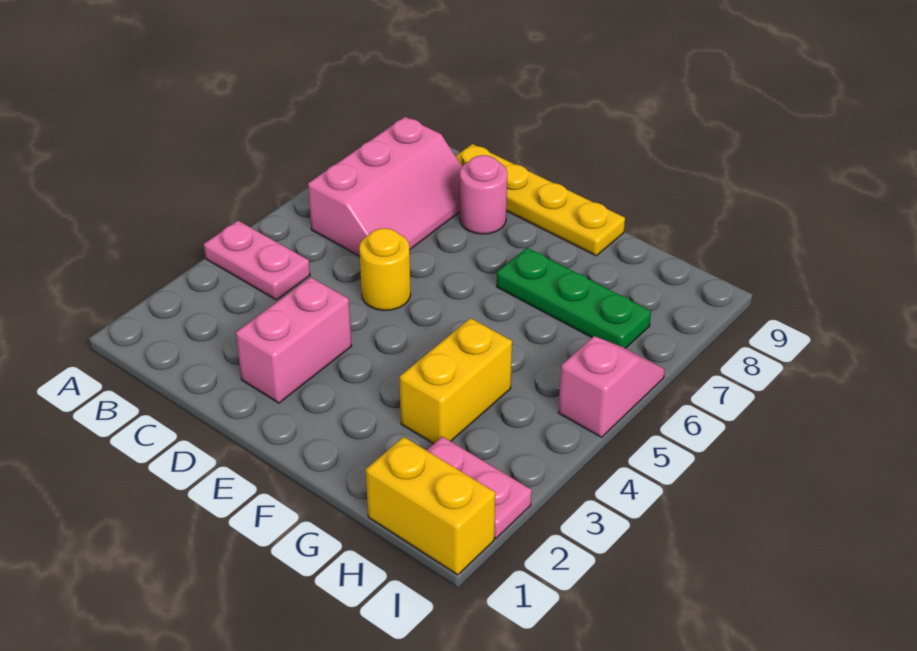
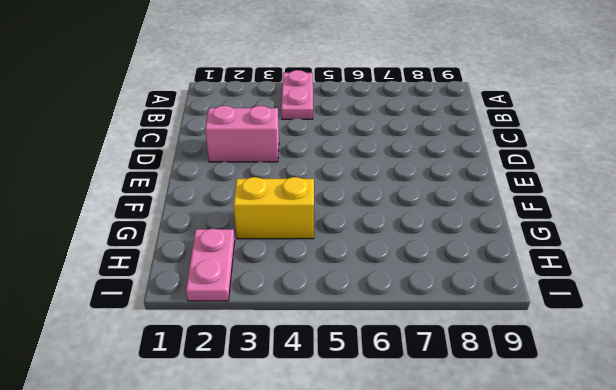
none -> pink 2x3 slope [308,117,462,256]
none -> yellow 1x4 plate [456,144,625,256]

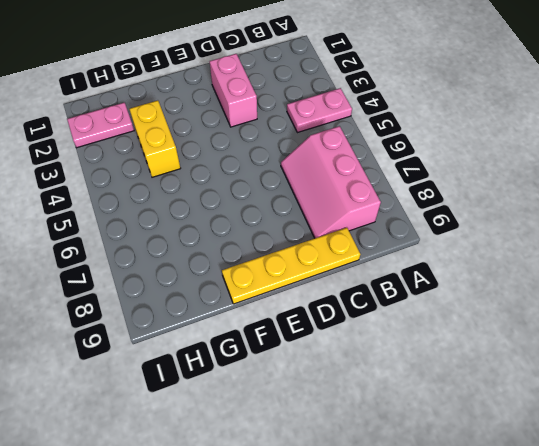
none -> yellow 1x1 round brick [359,228,411,310]
none -> pink 1x1 round brick [460,155,507,234]

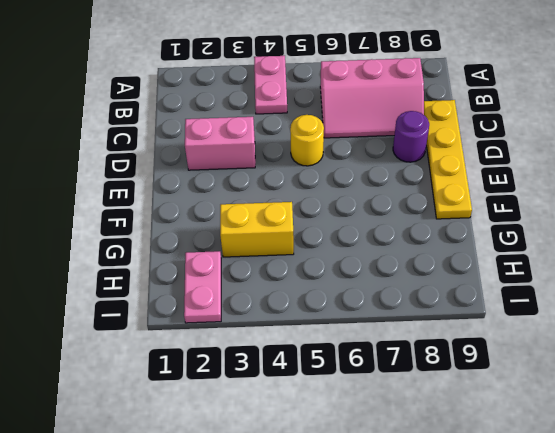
purple 1x1 round brick [393,111,429,162] -> pink 1x1 round brick [460,155,507,234]
none -> green 1x3 plate [497,248,651,348]
none -> yellow 1x2 brick [366,437,495,575]

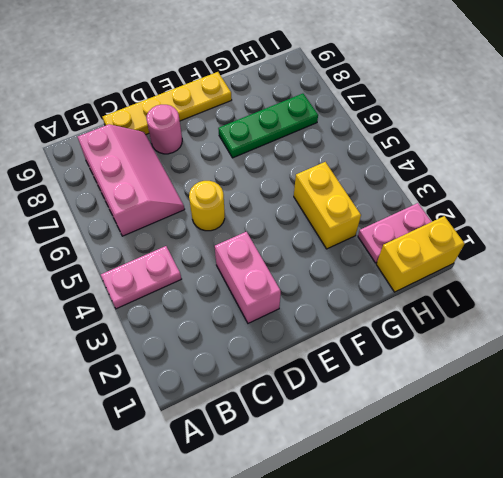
none -> pink 1x2 slope [558,336,665,437]

